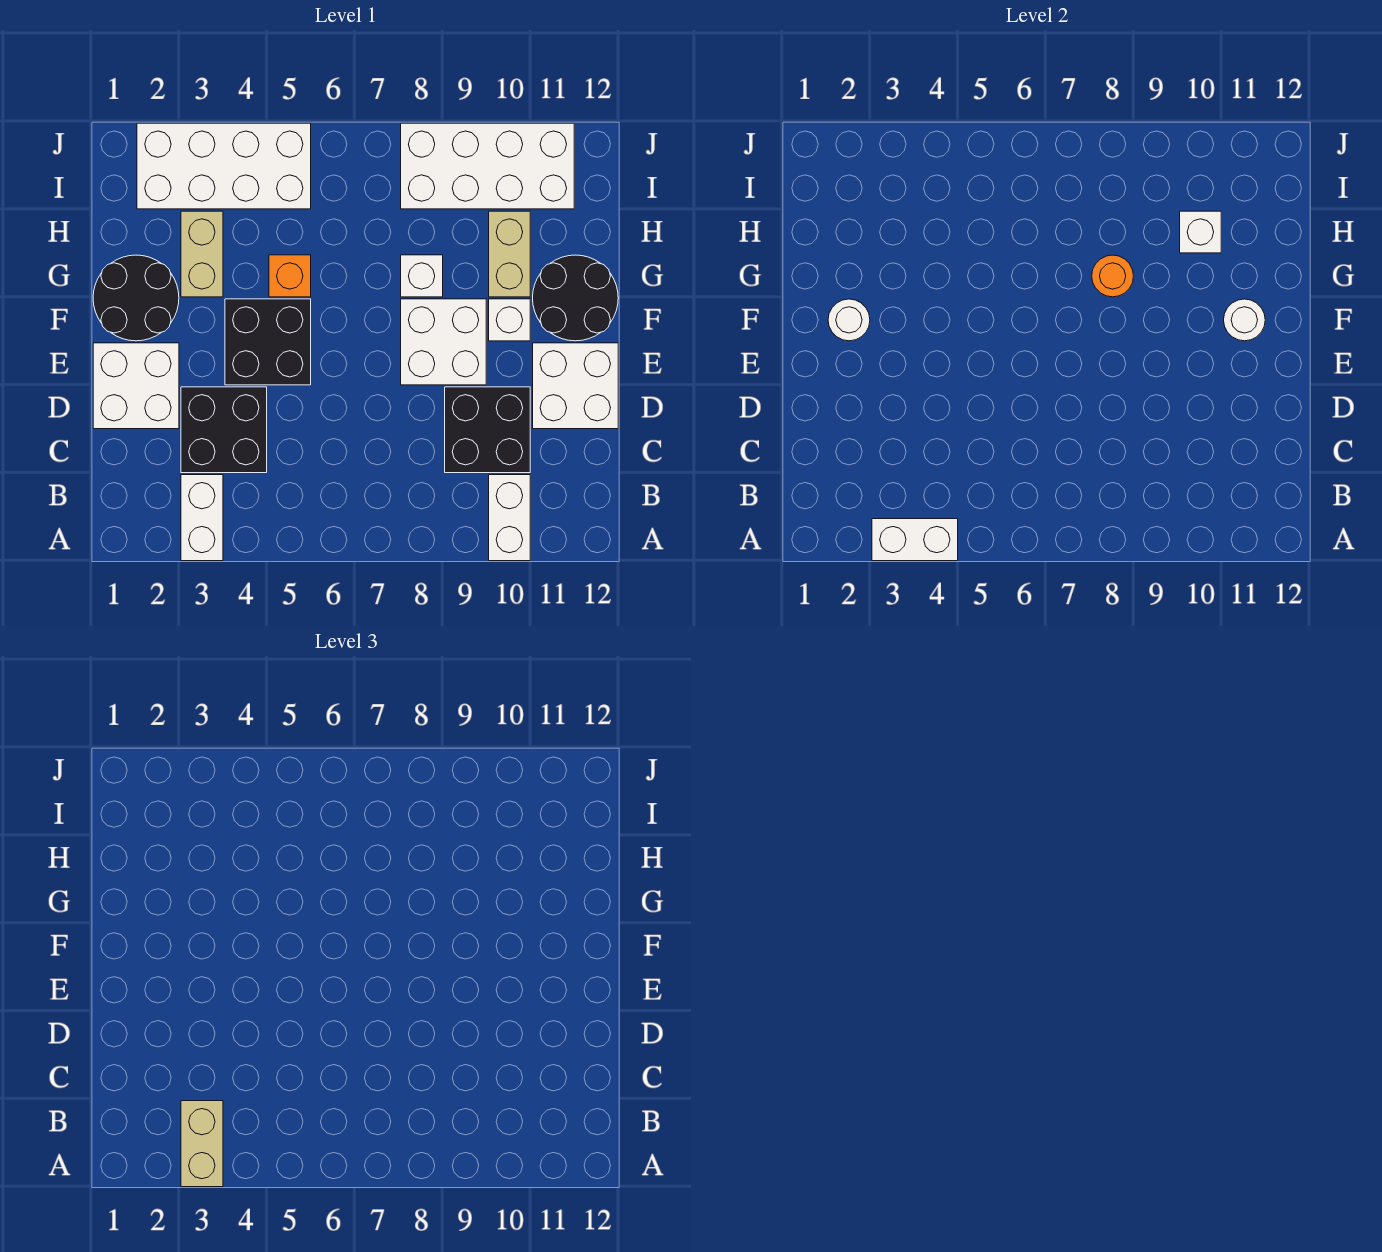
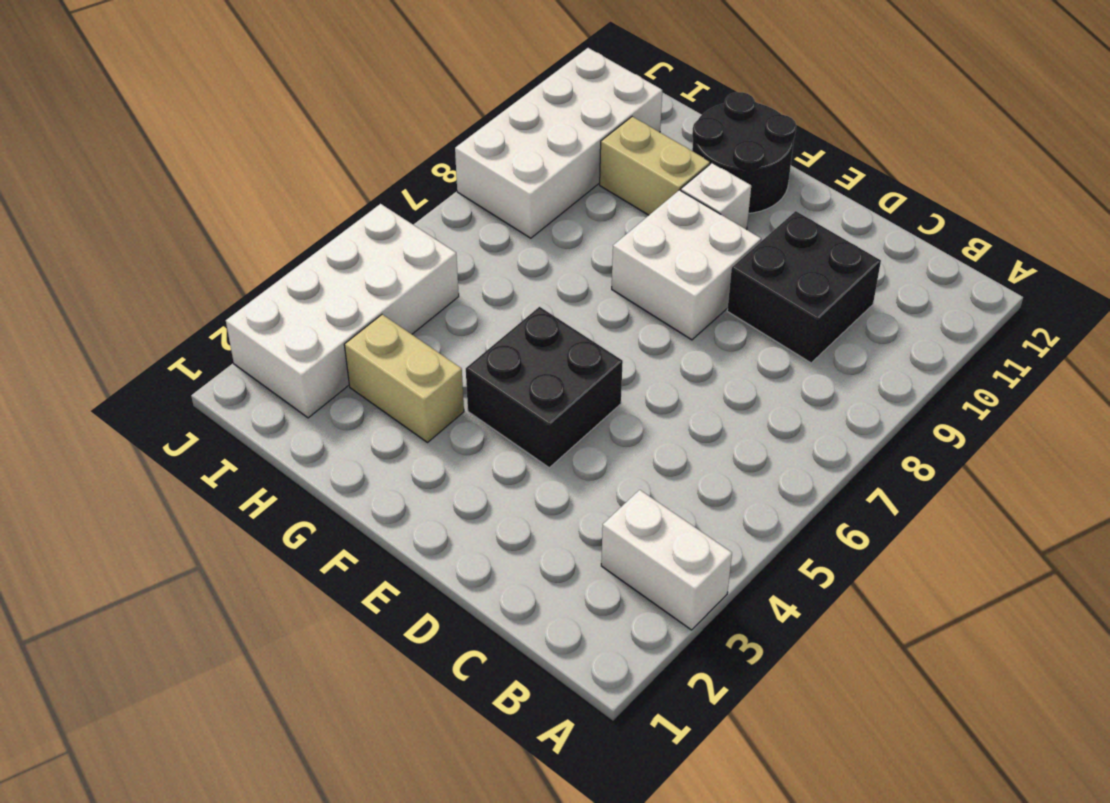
none -> white 1x2 brick [489,475,530,561]
none -> black 2x2 brick [181,387,267,473]
none -> white 2x2 brick [93,343,179,429]

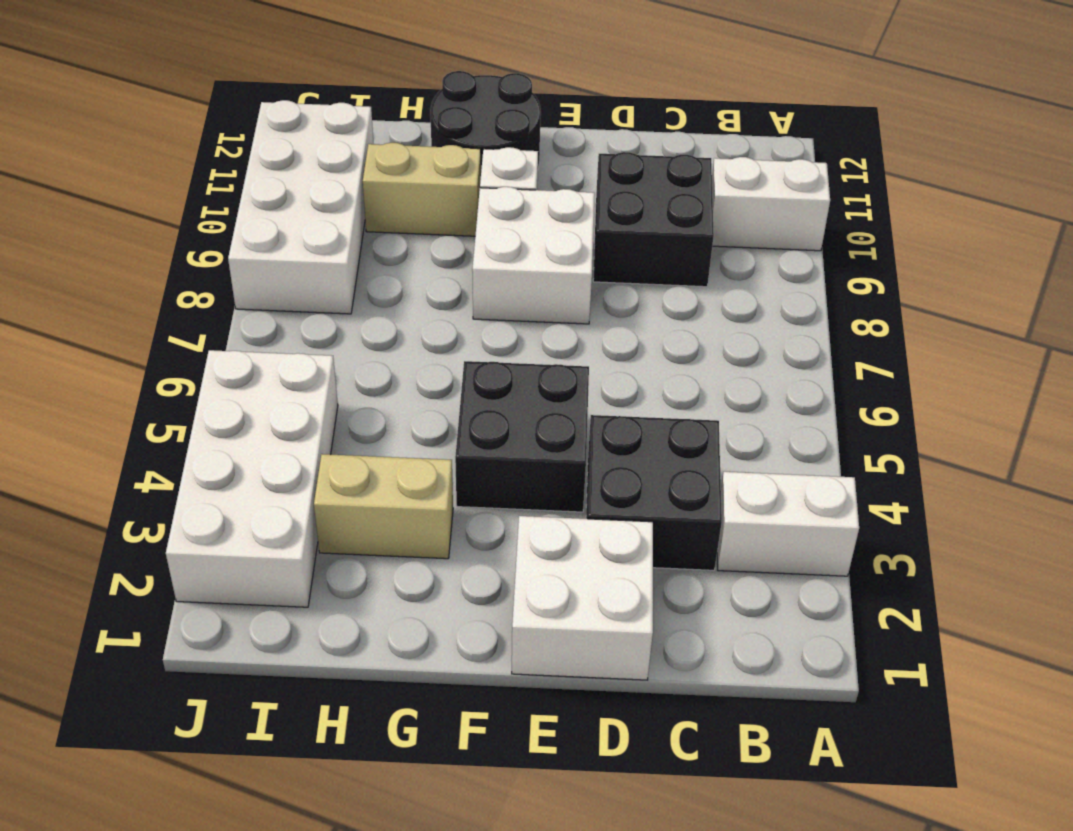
none -> white 2x2 brick [533,343,618,429]
none -> black 2x2 round brick [93,255,179,341]
none -> orange 1x1 brick [269,255,311,297]

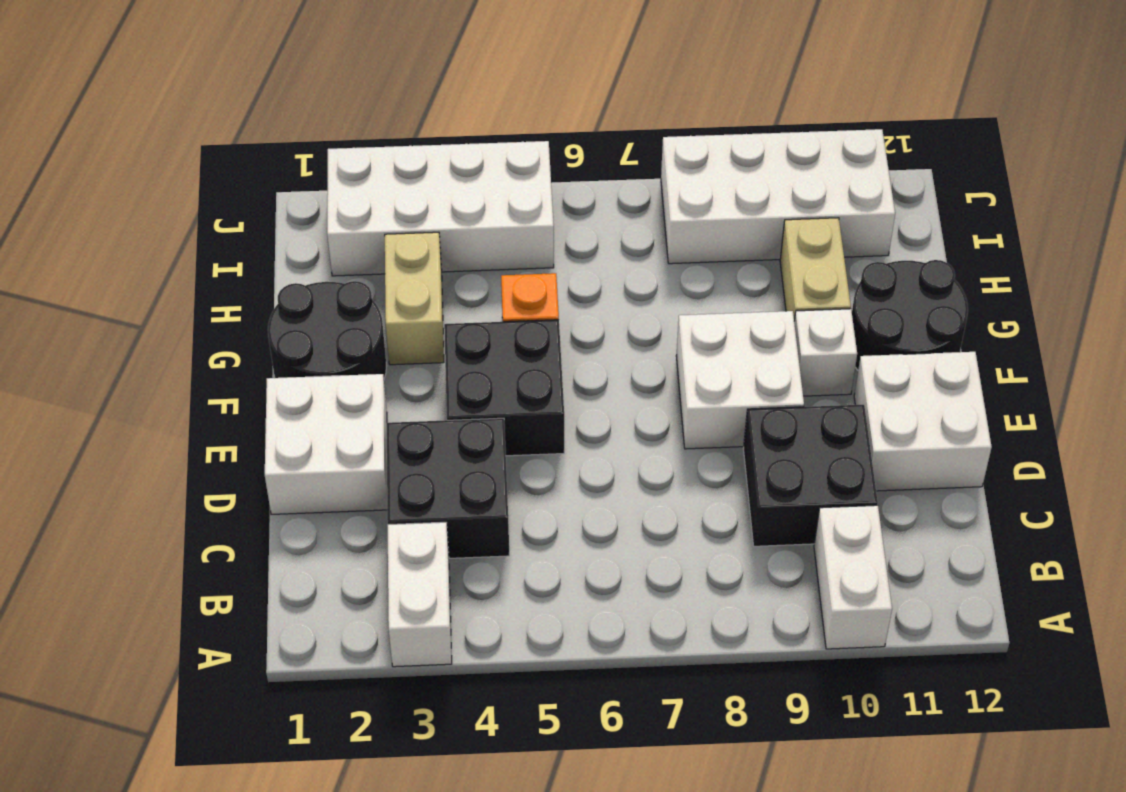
none -> white 1x1 brick [401,255,443,297]
none -> white 1x2 brick [872,519,958,561]
none -> white 1x1 round brick [828,299,870,341]

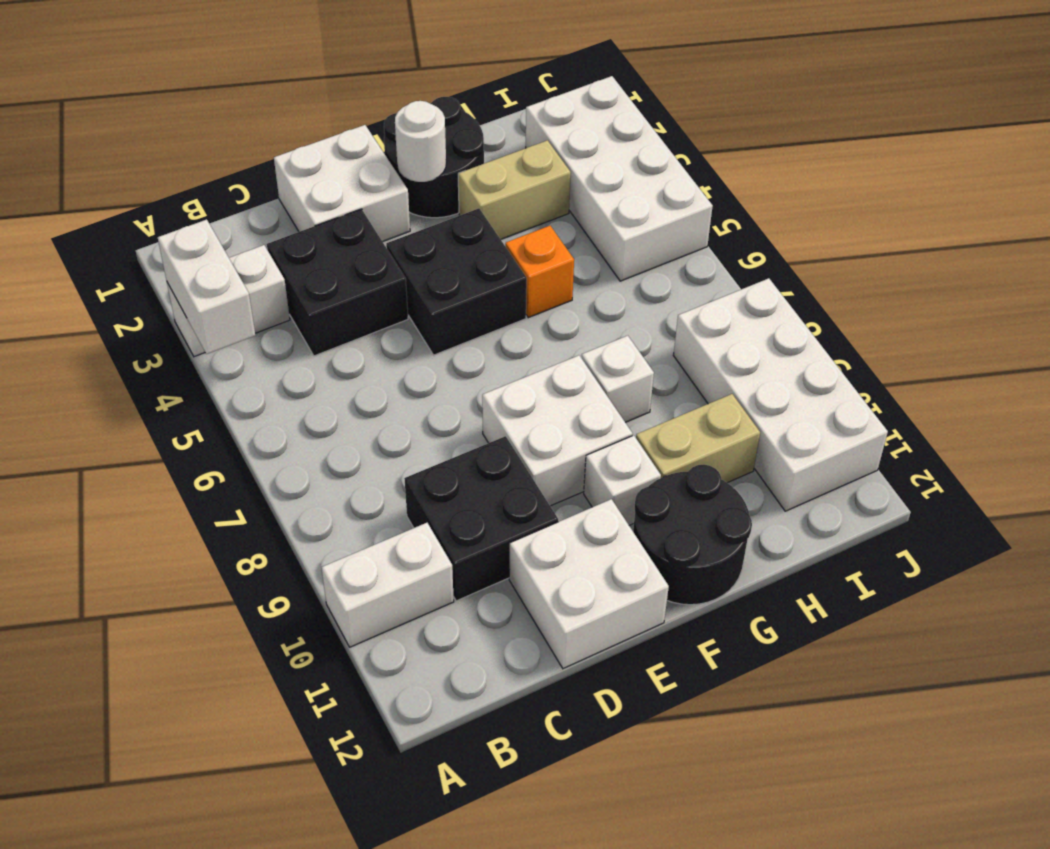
none -> white 1x1 round brick [1224,299,1265,341]
none -> orange 1x1 round brick [1092,255,1133,297]
none -> white 1x1 brick [1180,211,1221,253]

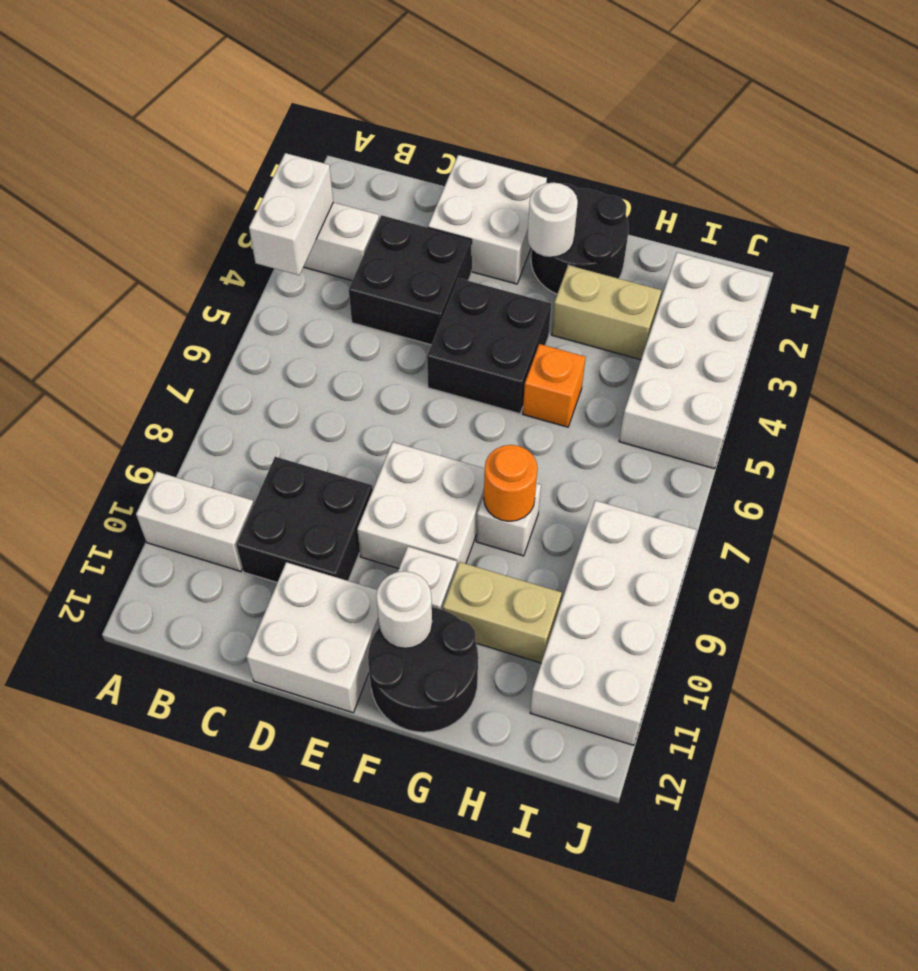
none -> white 1x1 brick [1180,211,1221,253]
none -> tan 1x2 brick [181,1101,223,1187]

